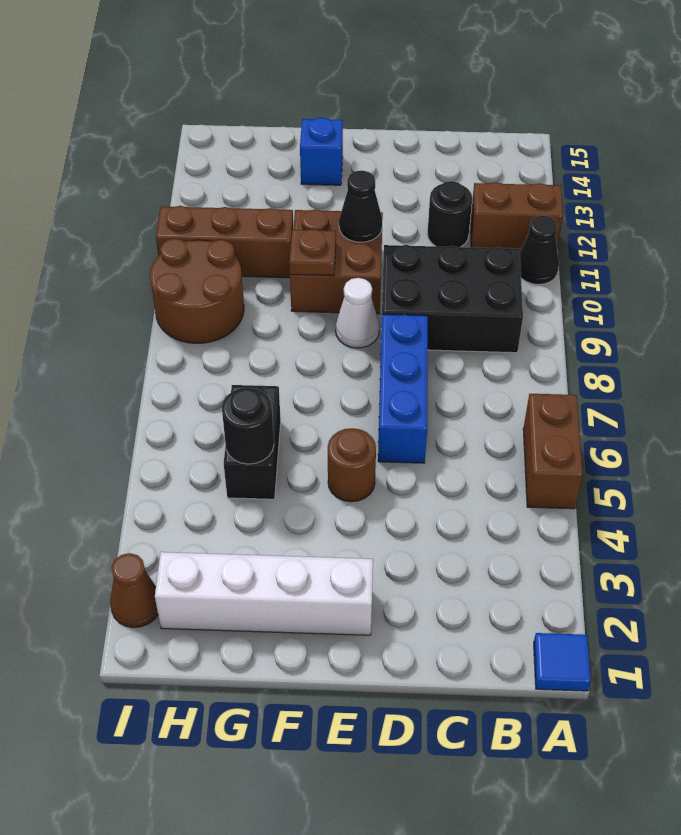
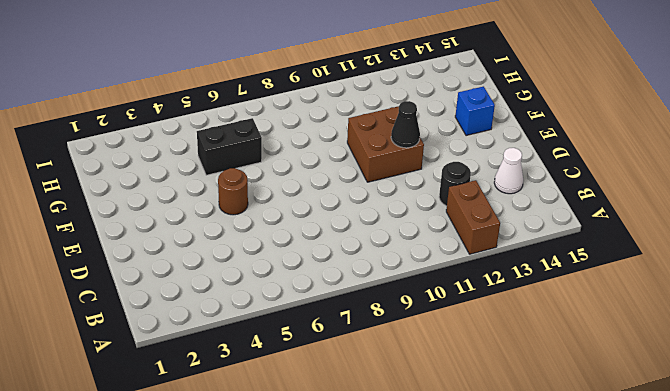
white 1x1 cone [494,148,523,194] -> white 1x1 cone moved to [336,278,379,348]
none -> blue 1x1 tile [534,633,591,691]
none -> brown 1x2 brick [523,394,583,509]
none -> black 1x1 cone [520,215,559,285]

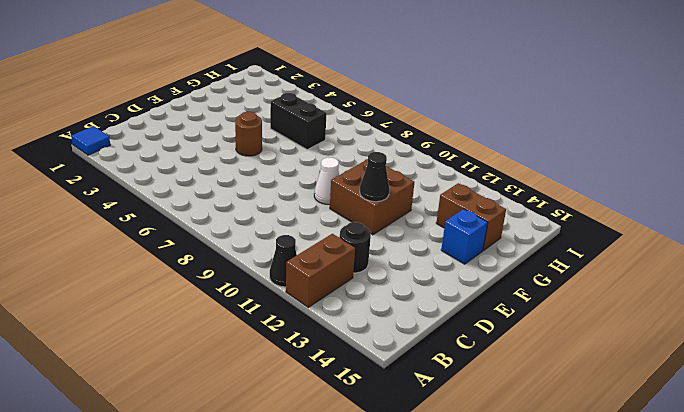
brown 1x2 brick [436,183,506,250] -> brown 1x2 brick moved to [523,394,583,509]
none -> black 2x3 brick [381,245,523,353]
none -> blue 1x3 brick [378,314,428,463]
none -> white 1x4 brick [155,552,373,635]

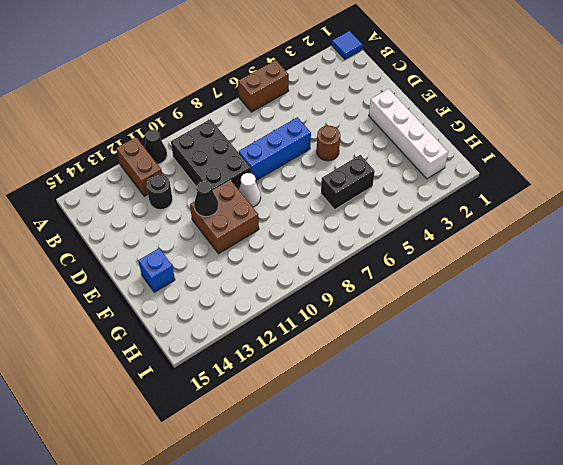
none -> brown 1x3 brick [156,206,293,278]
none -> brown 2x2 round brick [150,239,244,343]
none -> brown 1x1 cone [110,553,158,628]

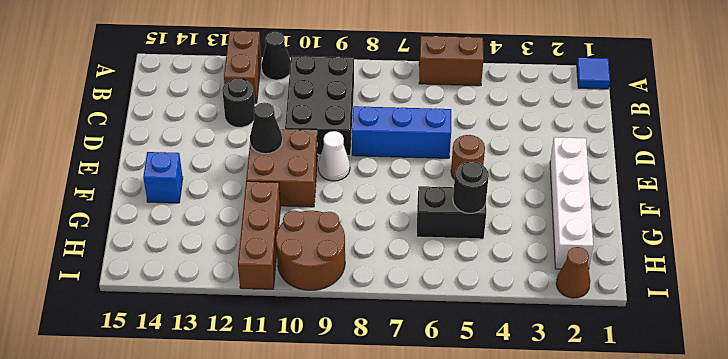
none -> brown 1x1 plate [289,229,336,276]

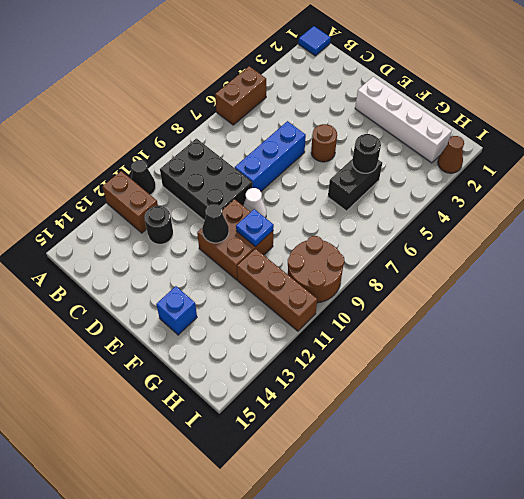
blue 1x1 plate [236,209,274,247] -> brown 1x1 plate [289,229,336,276]

